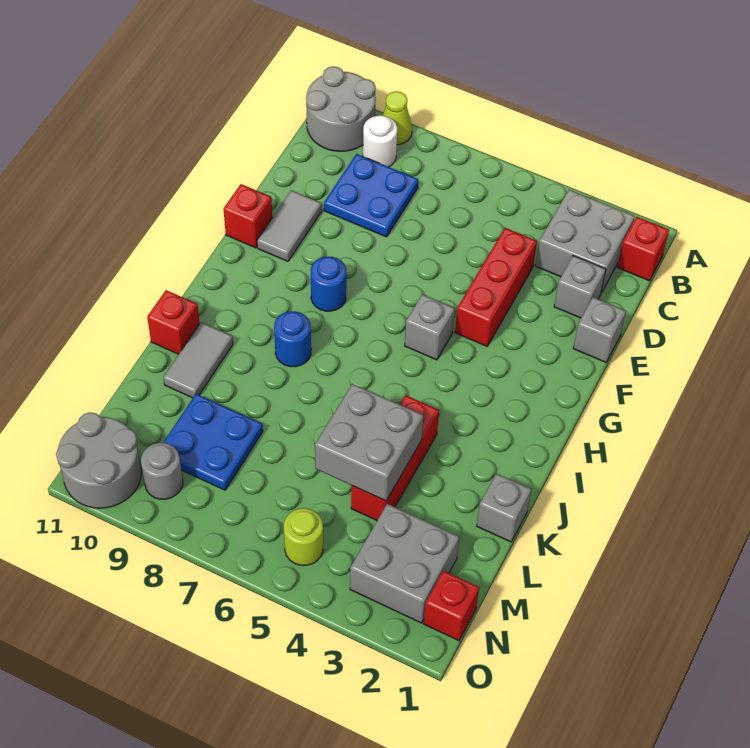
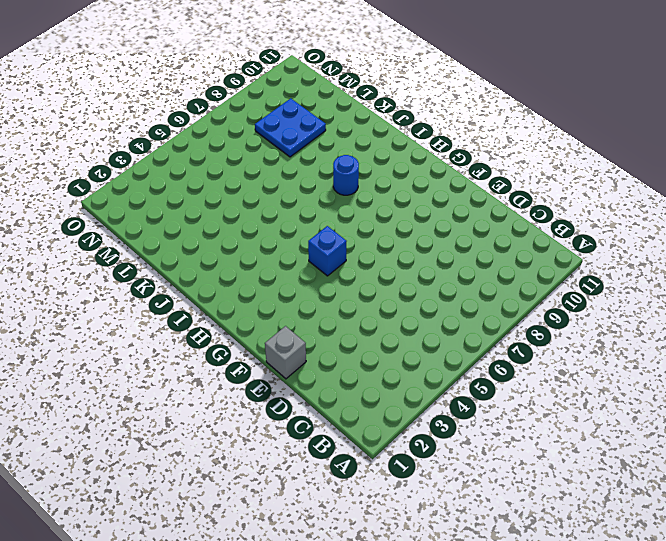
blue 1x1 brick [308,226,347,276] -> grey 1x1 brick [405,294,455,360]
none -> lime 1x1 cone [383,91,412,145]
none -> grey 2x2 round brick [306,66,376,151]
none -> red 1x1 brick [617,217,669,281]

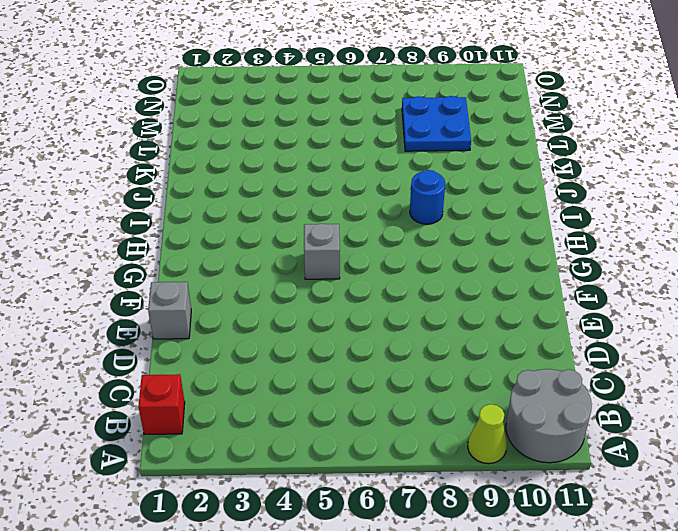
none -> grey 2x2 brick [536,190,635,293]
none -> white 1x1 round brick [363,115,397,167]
none -> blue 2x2 plate [324,154,418,237]

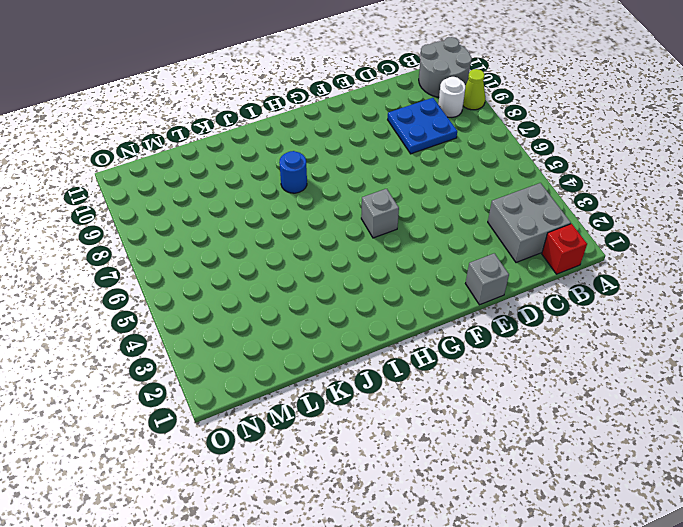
none -> grey 1x1 brick [554,256,606,318]
none -> red 1x3 brick [455,228,537,346]
none -> grey 1x2 tile [257,190,322,261]

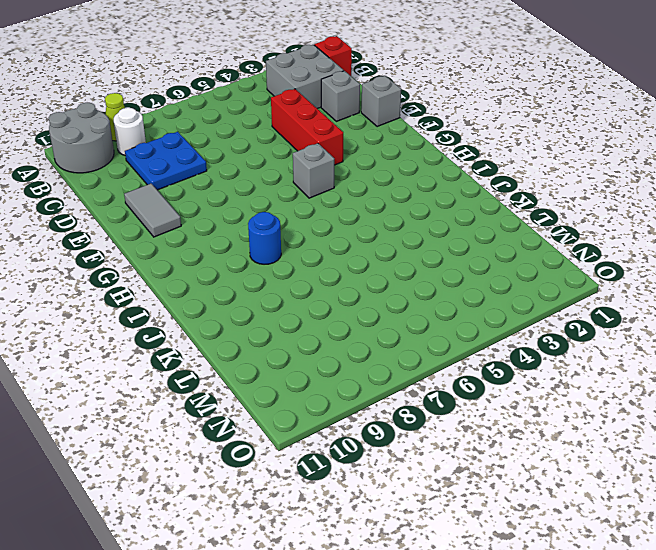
none -> red 1x1 brick [224,184,272,248]
none -> blue 1x1 round brick [311,256,346,311]
none -> red 1x3 brick [351,395,439,520]

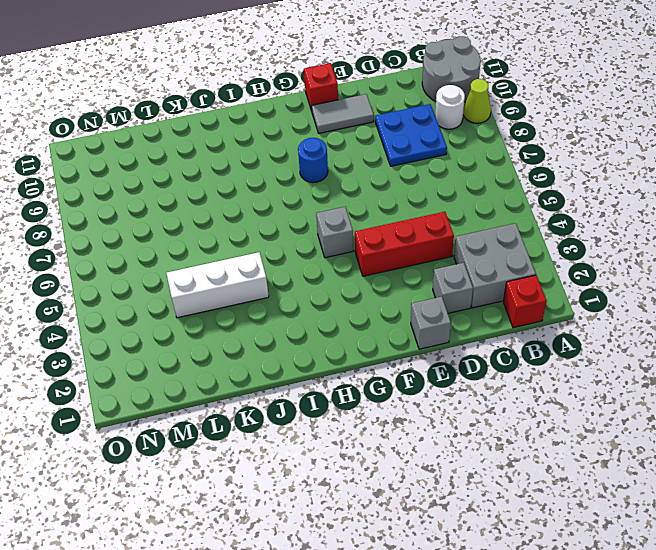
white 1x3 brick [166,252,269,318] -> red 1x3 brick [351,395,439,520]
none -> blue 1x1 round brick [274,311,311,367]
none -> grey 1x2 tile [163,322,233,398]
none -> red 1x1 brick [147,290,200,354]

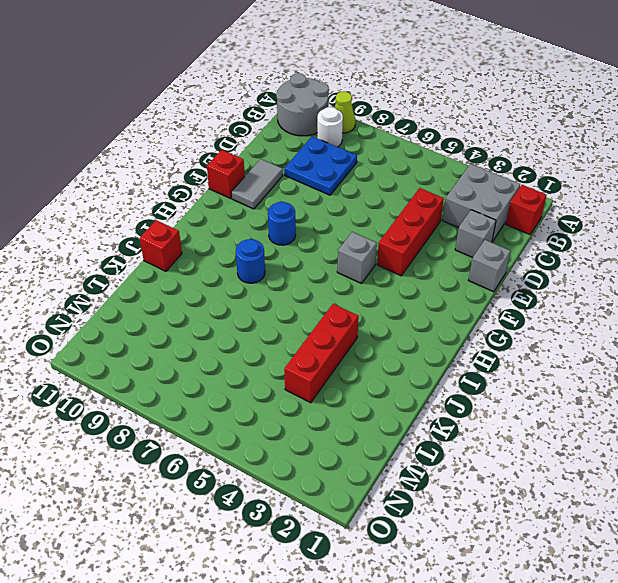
none -> grey 1x2 tile [163,322,233,398]
none -> grey 1x1 brick [477,473,531,542]
none -> blue 2x2 plate [163,394,263,490]

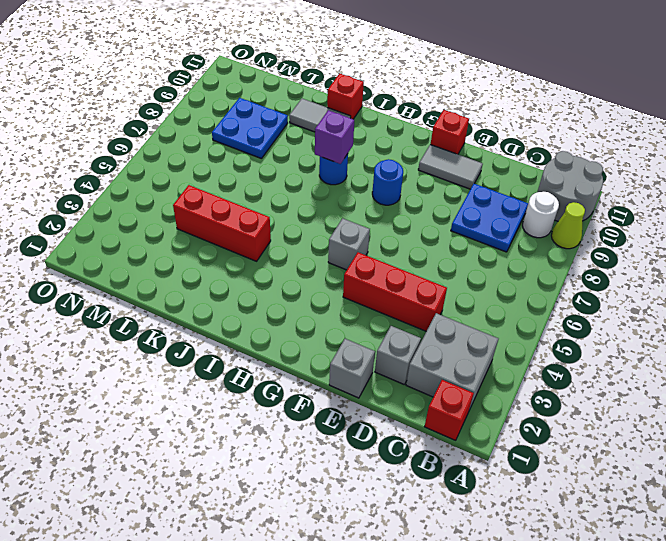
purple 1x1 brick [315,110,354,164] -> none
none -> grey 1x1 brick [477,473,531,542]
none -> grey 2x2 brick [350,504,459,623]
none -> red 1x1 brick [424,571,479,641]

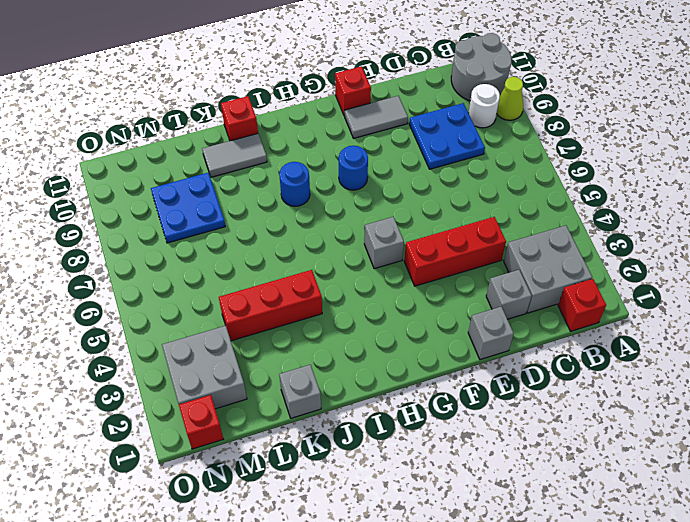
none -> lime 1x1 round brick [284,508,323,565]
none -> grey 1x1 round brick [141,443,183,499]
none -> grey 2x2 round brick [56,412,141,508]

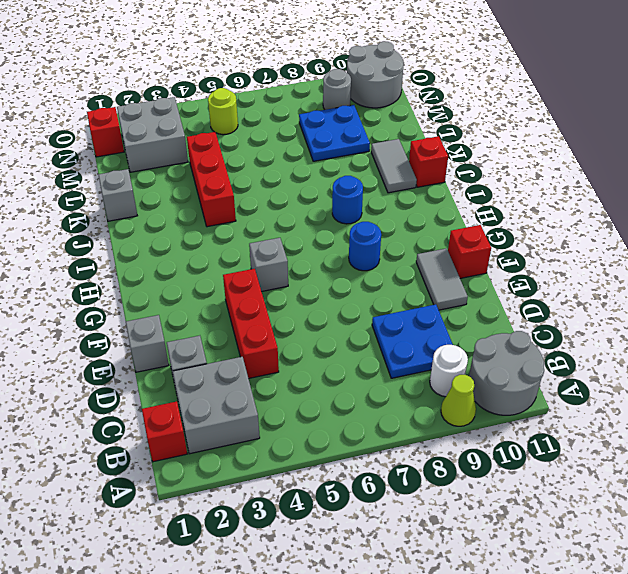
none -> grey 2x2 brick [315,384,424,501]

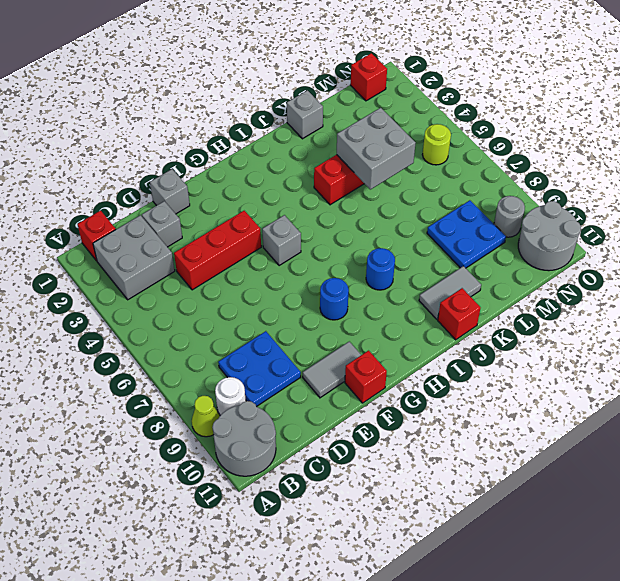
none -> grey 2x2 brick [350,504,459,623]

